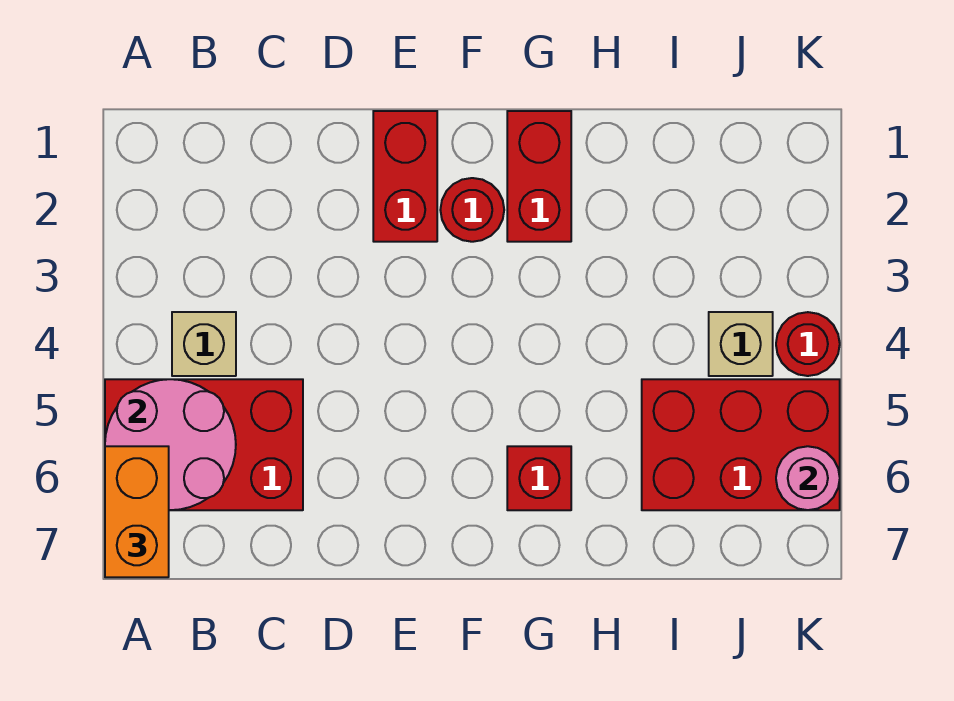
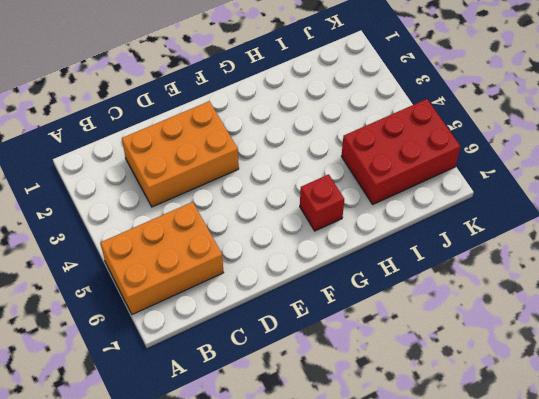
orange 2x3 brick [101,202,224,315] -> red 2x3 brick [105,379,303,510]
orange 2x3 brick [122,101,239,207] -> red 1x2 brick [373,111,437,242]
none -> tan 1x1 brick [172,312,236,376]
none -> red 1x1 round brick [440,178,504,242]
none -> red 1x2 brick [507,111,571,242]

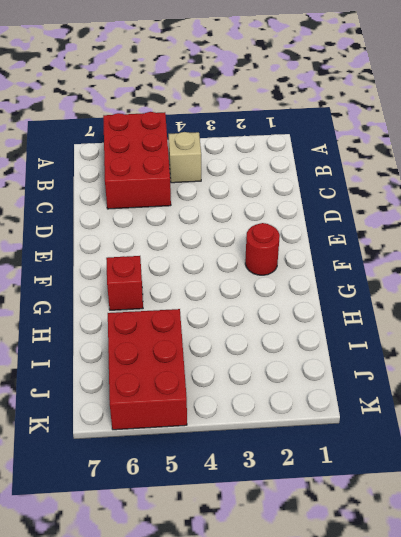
none -> red 1x2 brick [373,111,437,242]
none -> red 1x2 brick [507,111,571,242]
none -> tan 1x1 brick [709,312,773,376]

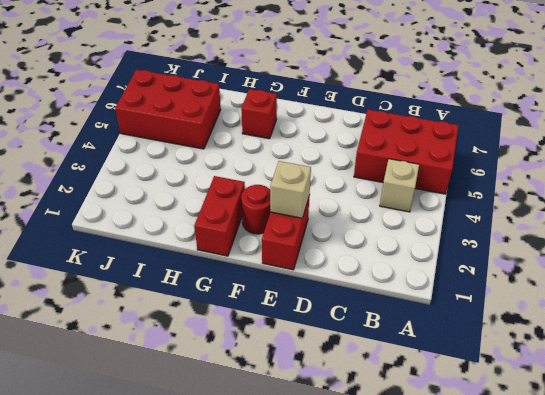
tan 1x1 brick [270,161,311,218] -> tan 1x1 brick moved to [709,312,773,376]
none -> red 1x1 round brick [776,312,840,376]
none -> pink 2x2 round brick [105,379,236,510]
none -> pink 1x1 round brick [776,446,840,510]

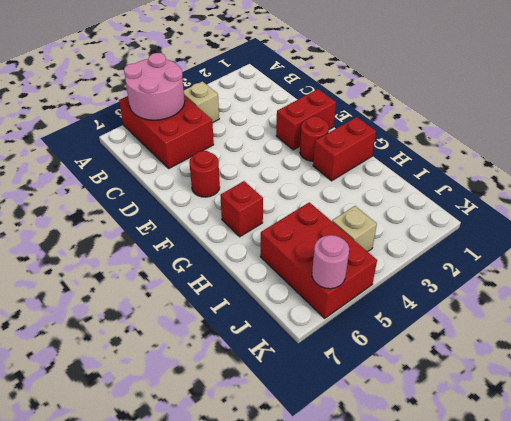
red 1x1 round brick [189,151,220,197] -> red 1x1 round brick moved to [776,312,840,376]
none -> orange 1x2 brick [105,446,169,577]

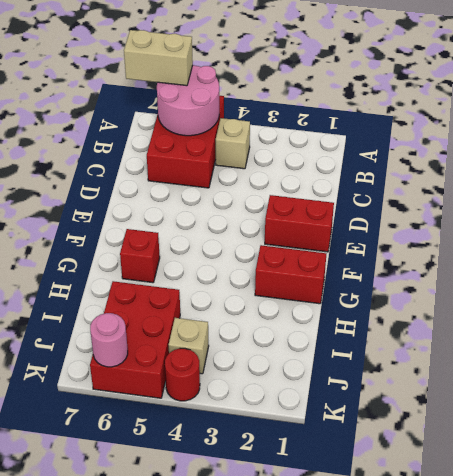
tan 1x2 brick [124,30,193,86] -> orange 1x2 brick [105,446,169,577]
none -> red 1x1 round brick [440,178,504,242]

